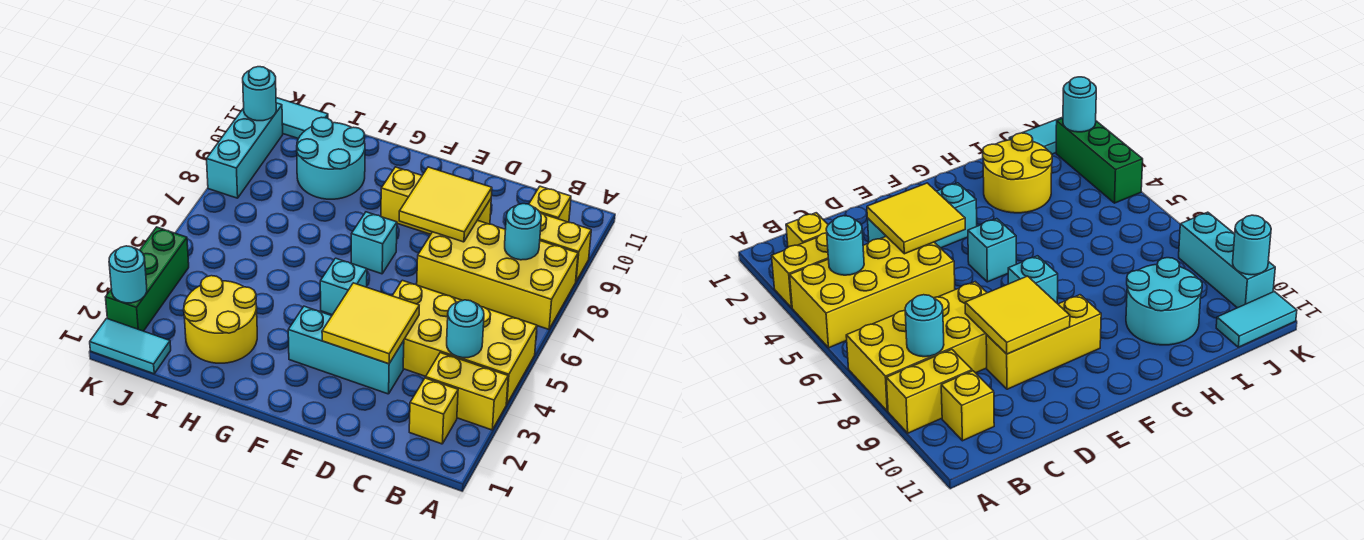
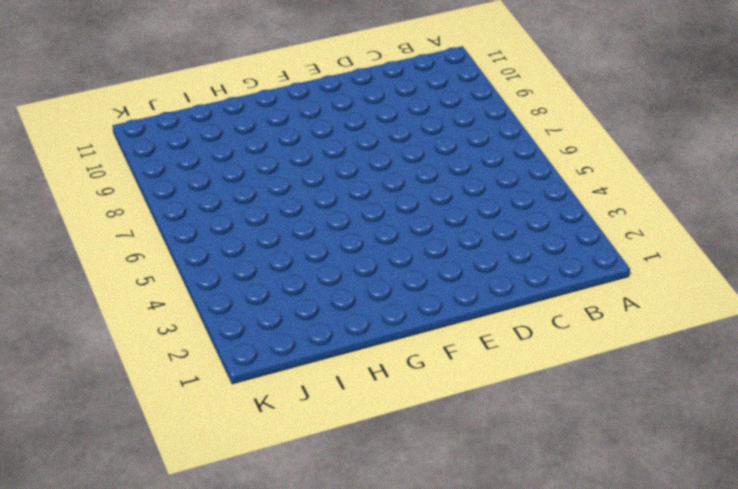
none -> yellow 1x2 brick [426,353,508,430]
none -> yellow 2x4 brick [392,280,537,404]
none -> yellow 2x4 brick [417,220,578,329]

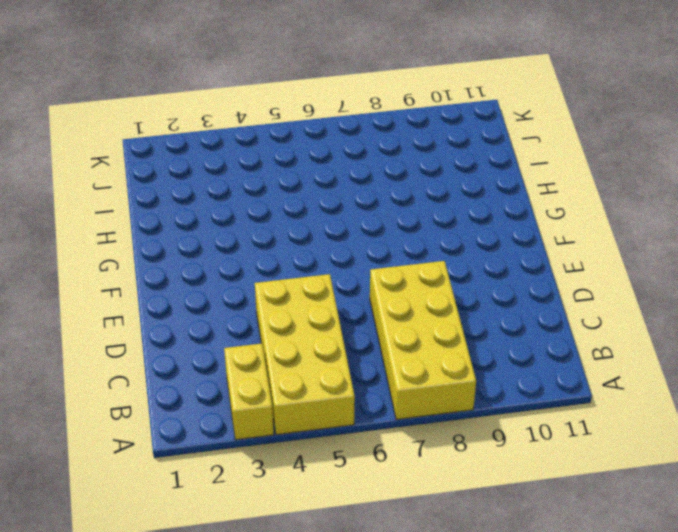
none -> yellow 1x2 brick [540,213,591,281]
none -> yellow 1x1 brick [409,378,458,444]
none -> yellow 1x1 brick [529,186,571,222]

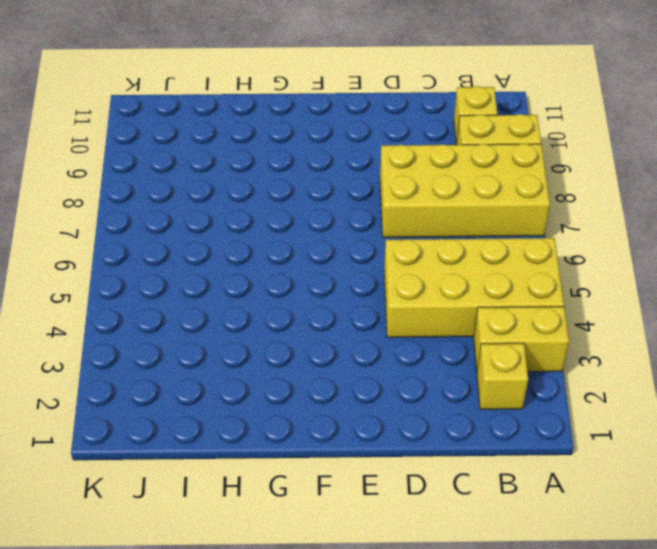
none -> cyan 1x3 brick [288,306,404,394]
none -> yellow 1x3 brick [381,167,491,234]
none -> cyan 1x1 brick [320,258,367,315]

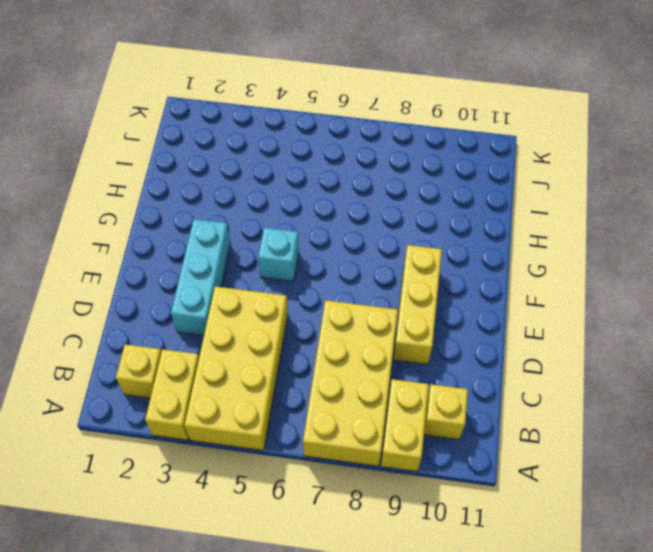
none -> cyan 1x1 brick [351,212,397,274]
none -> yellow 2x2 round brick [184,276,257,363]
none -> cyan 2x2 round brick [297,117,365,199]

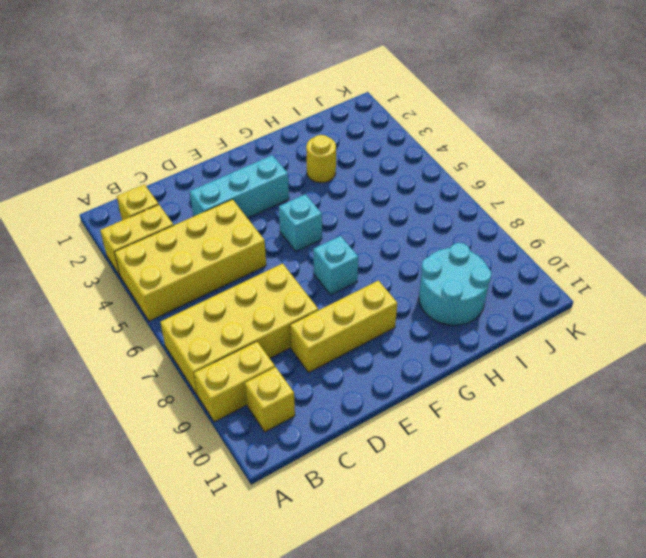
yellow 1x1 round brick [306,135,336,183] -> yellow 2x2 round brick [184,276,257,363]
none -> cyan 1x2 tile [90,318,171,374]
none -> cyan 1x2 tile [276,98,328,139]
none -> green 1x3 brick [106,227,189,331]

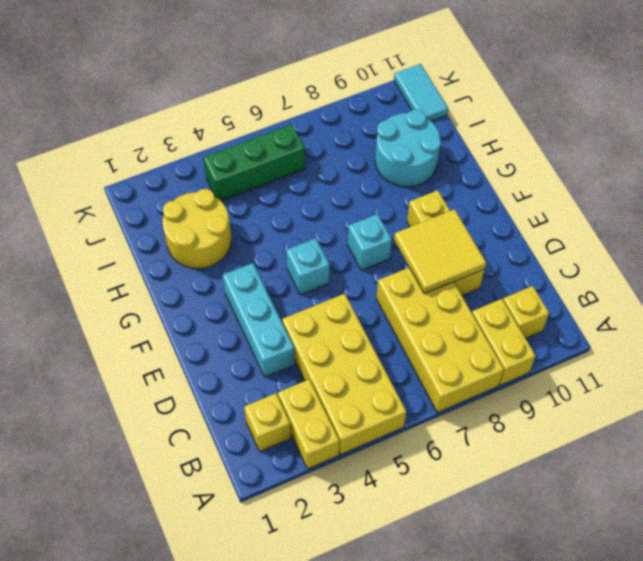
green 1x3 brick [203,124,305,201] -> green 1x3 brick moved to [106,227,189,331]
none -> cyan 1x2 tile [90,318,171,374]
none -> cyan 1x3 brick [207,103,283,198]
none -> cyan 1x1 round brick [447,300,484,358]

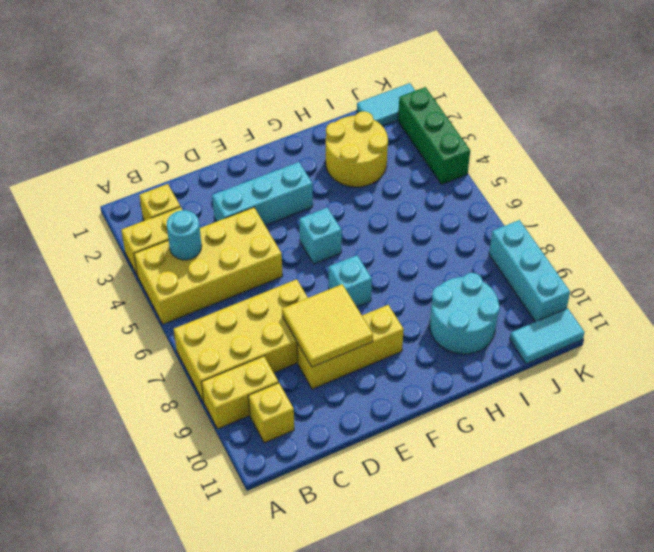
none -> cyan 1x1 round brick [505,204,541,260]
none -> yellow 2x2 tile [322,283,419,364]
none -> cyan 1x1 round brick [109,246,147,303]

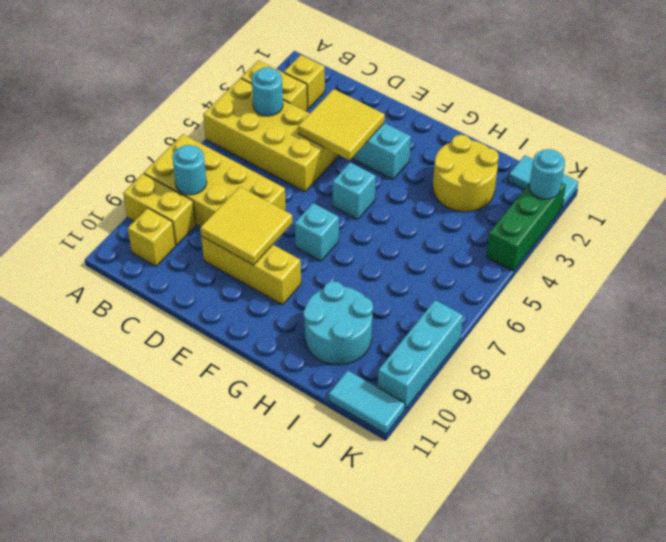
none -> cyan 1x1 round brick [243,67,276,121]

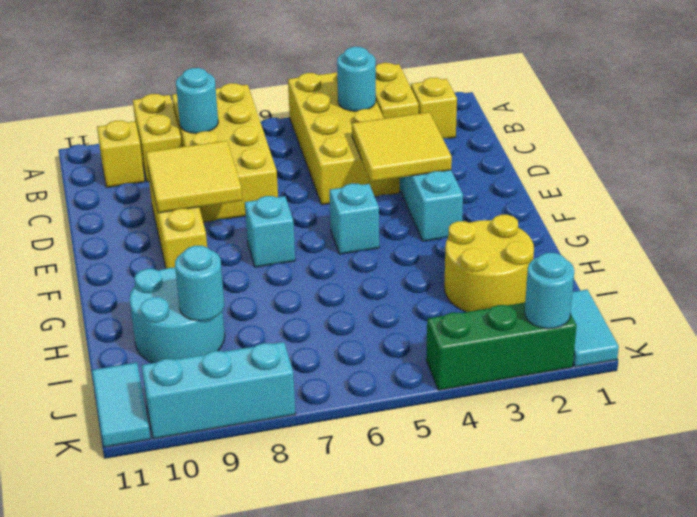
cyan 1x1 round brick [175,246,224,321] -> cyan 1x1 round brick moved to [243,67,276,121]

